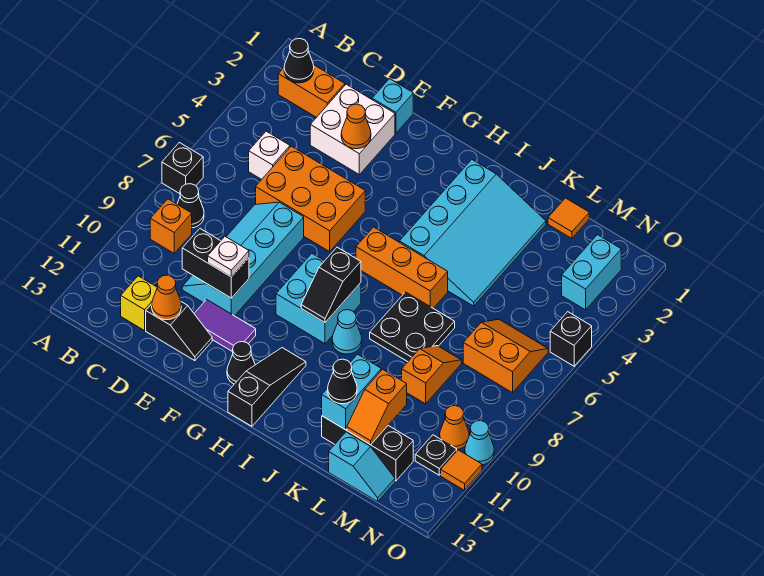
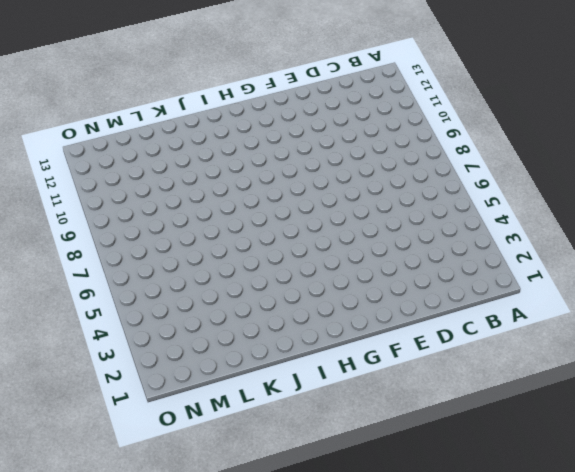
none -> black 1x1 brick [162,143,203,194]
none -> orange 1x2 brick [278,65,345,118]
none -> black 1x1 cone [177,184,204,228]
none -> orange 1x1 brick [150,199,192,253]

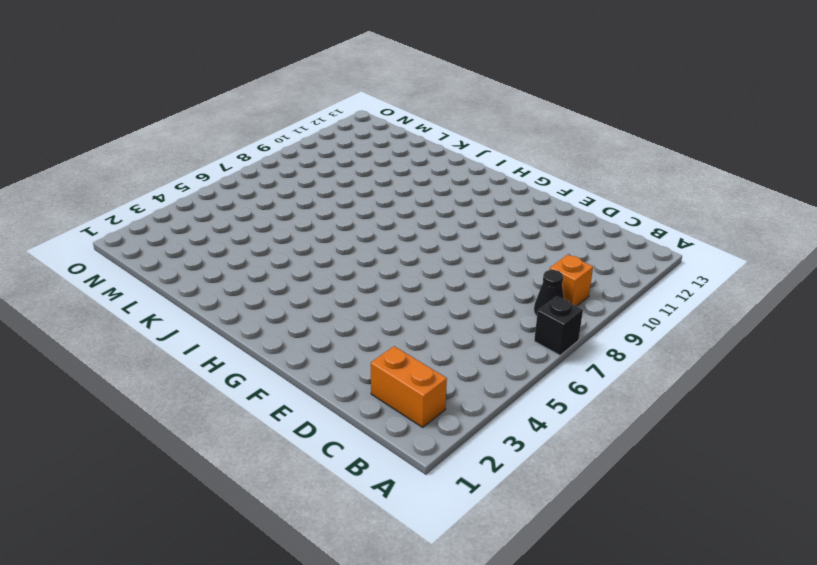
none -> white 1x1 brick [249,131,290,179]
none -> yellow 1x1 brick [121,276,157,331]
none -> white 2x2 brick [310,84,395,174]
none -> orange 2x3 brick [256,146,365,252]

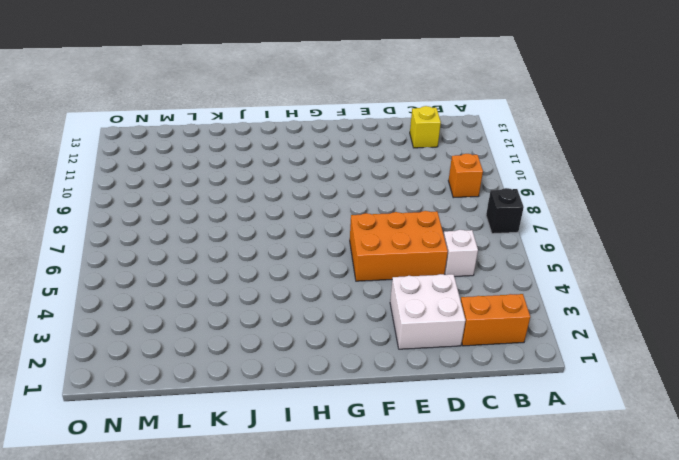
none -> black 1x1 cone [177,184,204,228]
none -> cyan 2x4 slope [182,202,304,316]
none -> black 1x2 slope [146,302,212,361]
none -> cyan 1x1 brick [372,79,413,133]

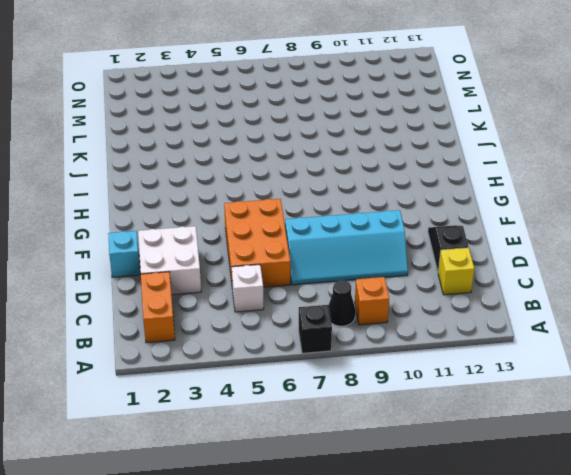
none -> purple 1x2 tile [194,300,256,352]
none -> cyan 2x2 brick [276,254,361,344]
none -> black 1x1 cone [227,342,255,384]
none -> orange 1x3 brick [356,227,448,308]

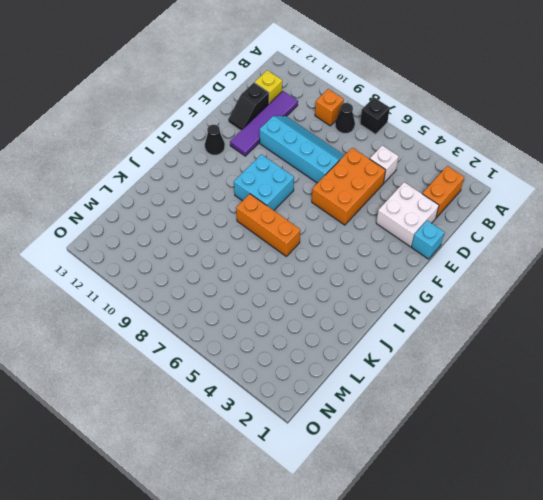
purple 1x4 tile [230,91,298,156] -> purple 1x2 tile [194,300,256,352]
orange 1x3 brick [236,194,300,256] -> orange 1x3 brick turned to [356,227,448,308]
none -> black 1x3 slope [228,348,306,426]
none -> cyan 3x4 slope [399,160,546,306]
none -> cyan 1x1 cone [332,310,362,354]
none -> black 2x2 plate [370,292,455,362]

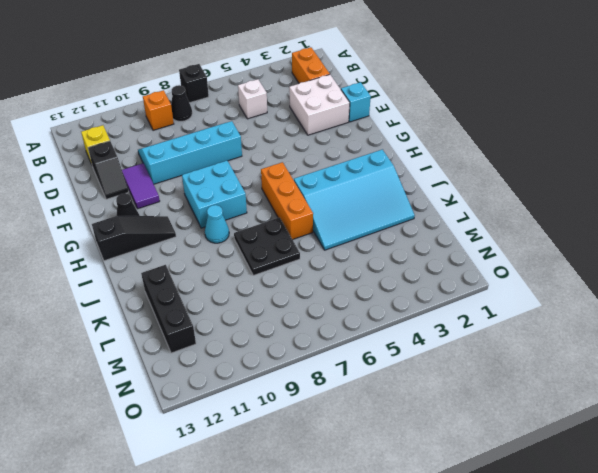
none -> orange 2x3 brick [256,146,365,252]
none -> orange 1x1 tile [548,198,589,238]
none -> orange 1x2 slope [402,346,461,404]
none -> cyan 1x2 slope [329,432,395,502]

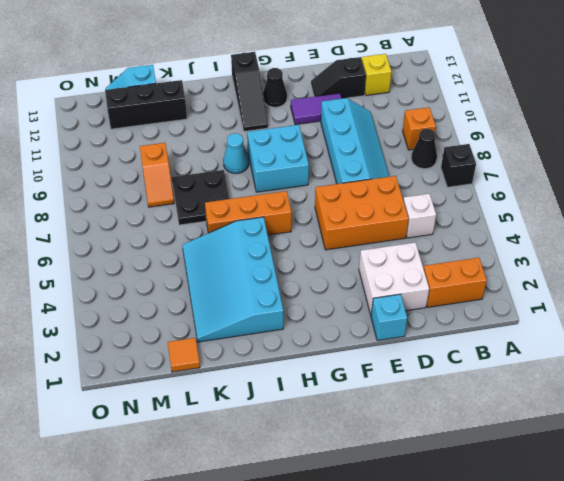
none -> orange 2x2 slope [463,319,548,393]
none -> cyan 1x2 brick [562,235,621,310]
none -> orange 1x1 cone [440,406,469,450]
none -> black 1x1 plate [415,435,457,475]

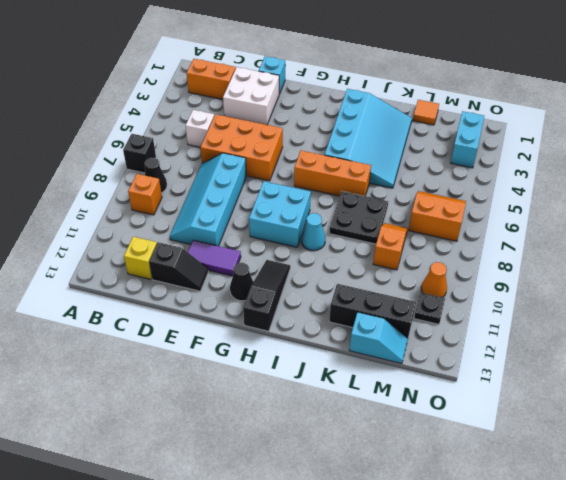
none -> black 1x1 brick [550,312,592,366]
none -> cyan 1x1 cone [465,421,494,465]
none -> orange 1x1 tile [441,450,482,490]
none -> black 1x1 cone [284,39,314,83]

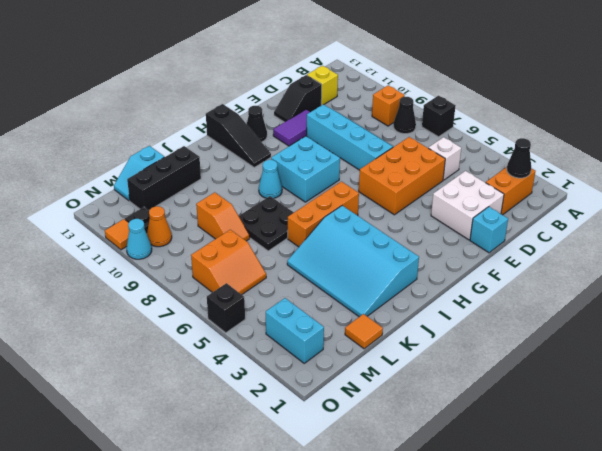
none -> black 1x2 brick [182,229,249,298]
none -> orange 1x1 cone [152,275,181,320]
none -> orange 1x1 cone [341,104,371,149]
none -> black 1x2 slope [301,247,361,322]

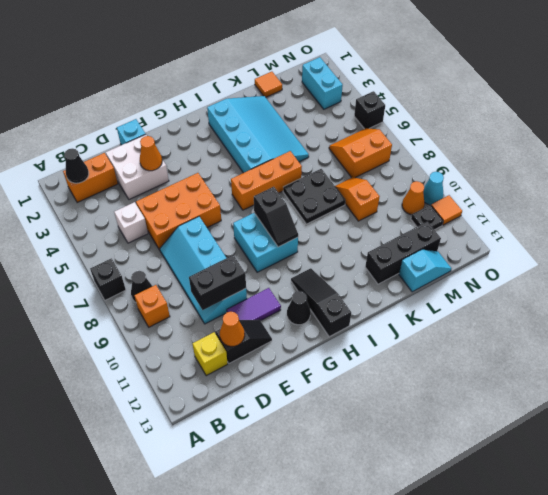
none -> cyan 1x1 cone [332,310,362,354]
none -> cyan 1x2 brick [322,354,381,430]
none -> orange 1x2 slope [347,369,407,445]
none -> white 1x1 plate [208,237,249,277]

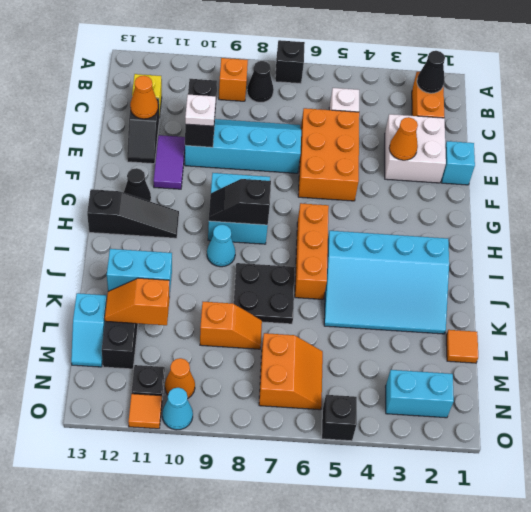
none -> black 1x1 cone [328,359,357,404]

